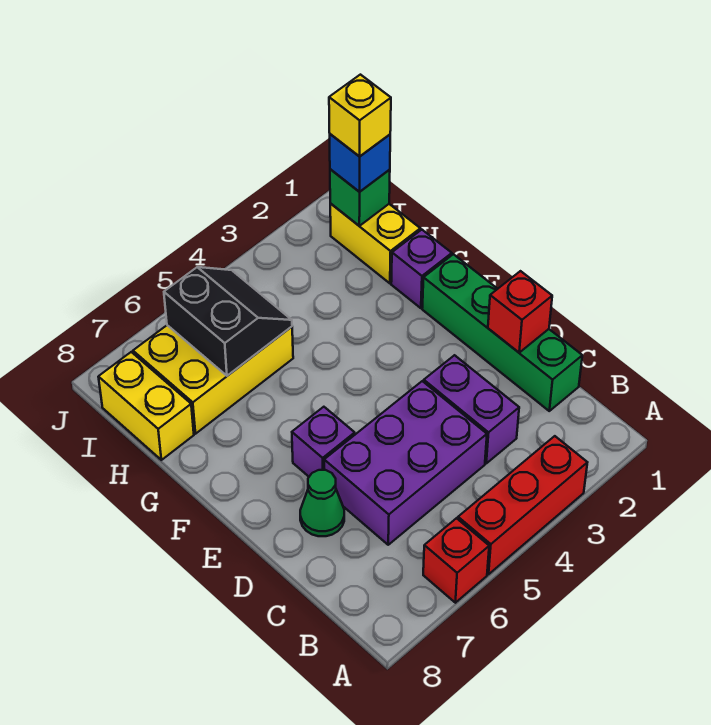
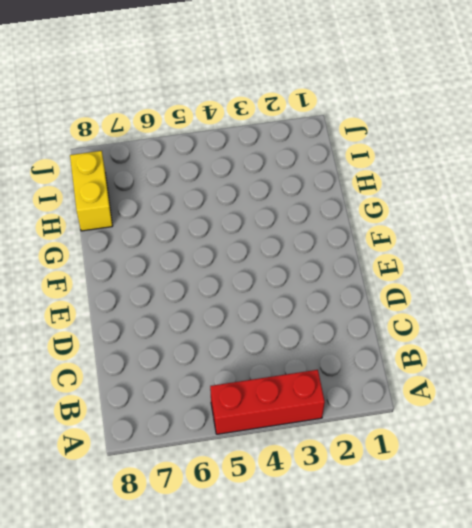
none -> red 1x1 brick [423,518,489,603]
none -> green 1x4 brick [422,254,582,411]
none -> purple 1x2 brick [424,355,519,463]

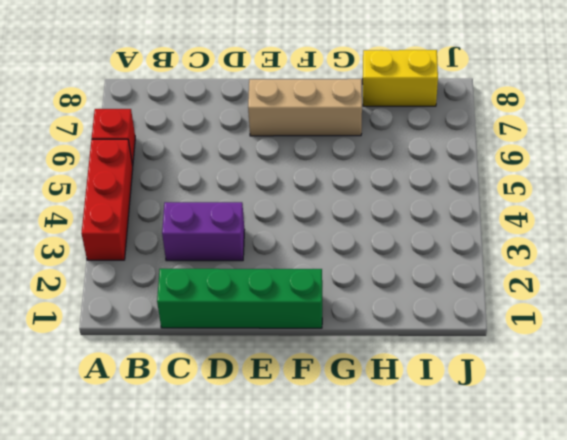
tan 1x3 brick [248,79,362,136] -> none
none -> purple 2x3 brick [324,381,487,545]
none -> green 1x1 cone [300,470,344,536]
none -> purple 1x1 brick [292,407,355,476]

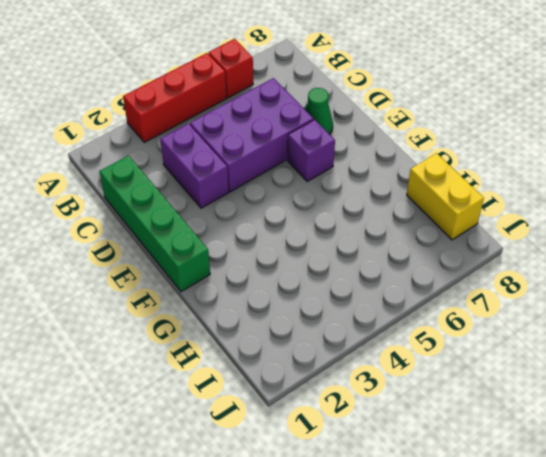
none -> purple 1x1 brick [391,230,452,308]
none -> yellow 1x2 brick [330,204,420,283]
none -> yellow 2x3 brick [133,325,293,434]

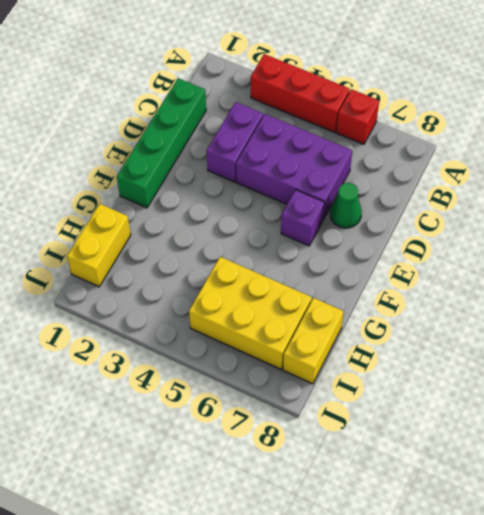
none -> purple 1x1 brick [391,230,452,308]
none -> red 1x1 brick [488,271,552,353]
none -> black 2x2 slope [164,267,292,376]

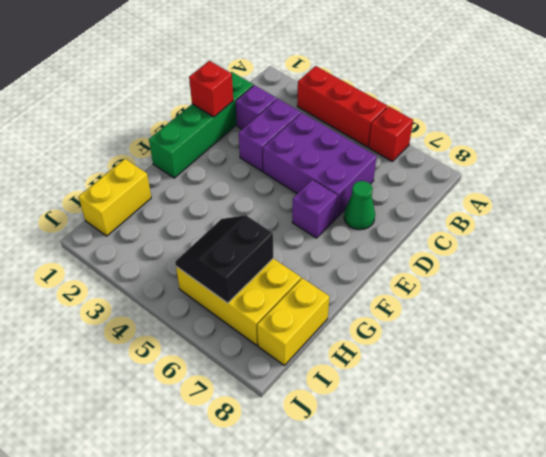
purple 1x1 brick [236,85,277,129] -> purple 1x1 brick moved to [391,230,452,308]
none -> green 1x1 brick [330,169,390,226]
none -> blue 1x1 brick [330,134,390,192]
none -> yellow 1x1 brick [329,75,391,156]

